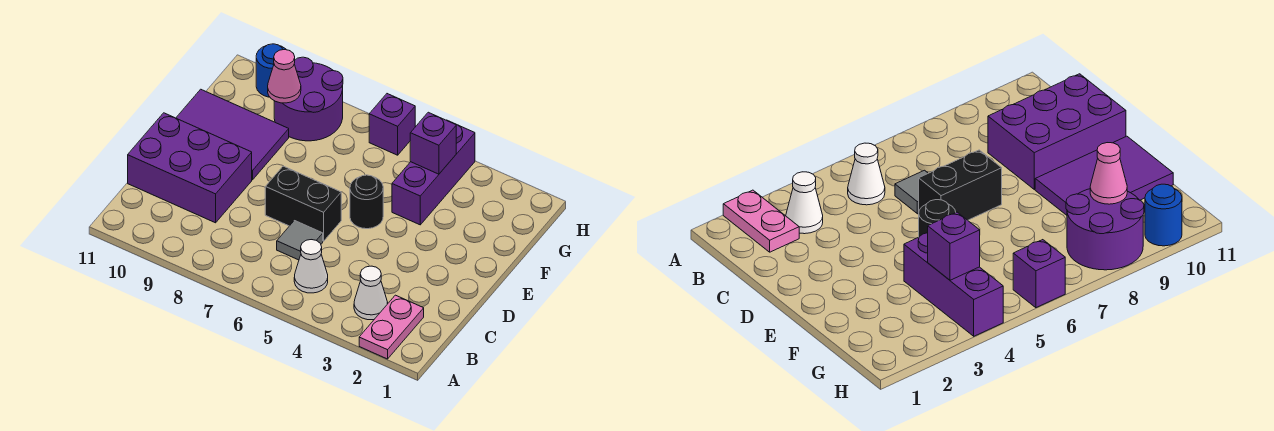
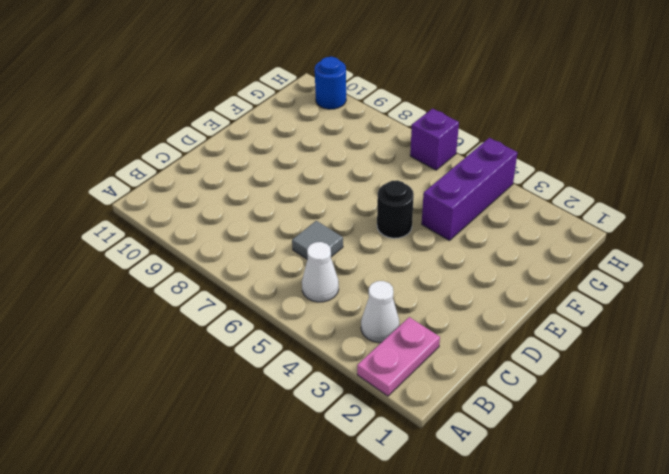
none -> purple 2x3 brick [128,113,252,223]
none -> black 1x2 brick [265,166,341,241]
none -> purple 2x3 tile [176,89,289,180]

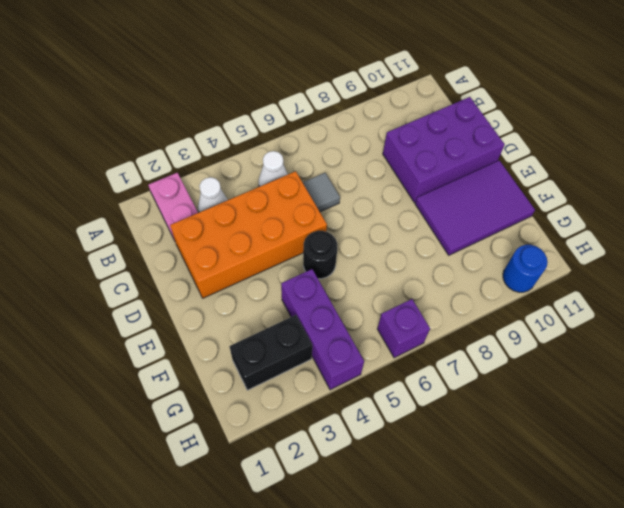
orange 2x4 brick [170,171,327,298] -> none
black 1x2 brick [229,315,312,390] -> black 1x2 brick moved to [265,166,341,241]
none -> purple 2x2 round brick [274,57,343,141]
none -> purple 1x1 brick [410,112,456,174]
none -> pink 1x1 cone [268,50,301,103]

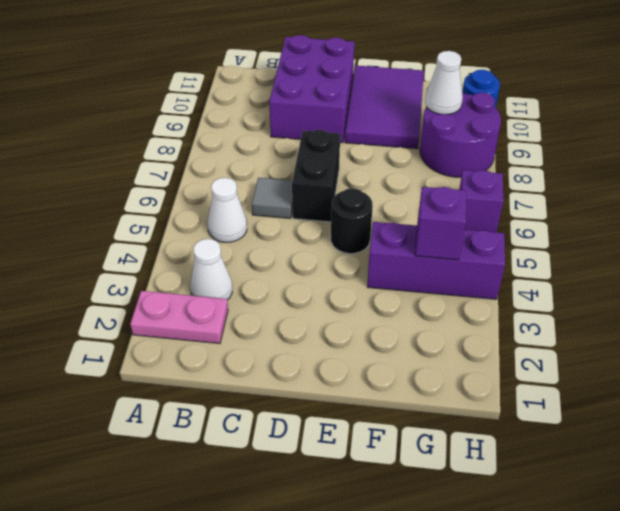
white 1x1 cone [425,51,463,114] -> pink 1x1 cone [268,50,301,103]

